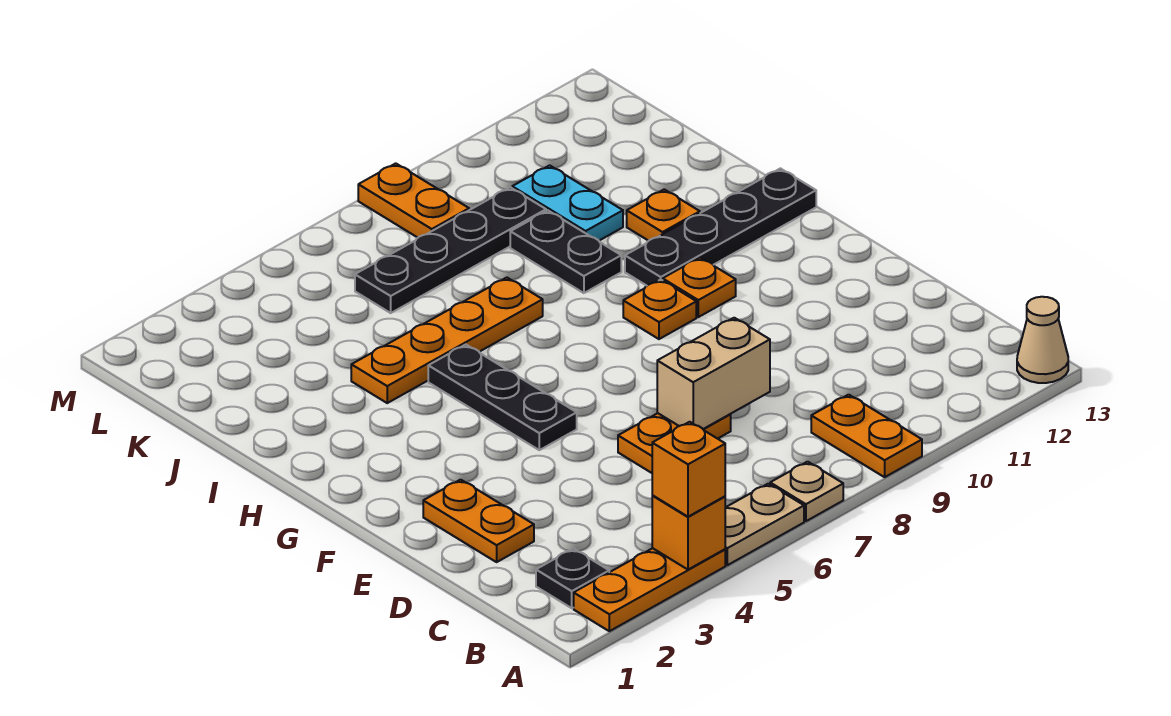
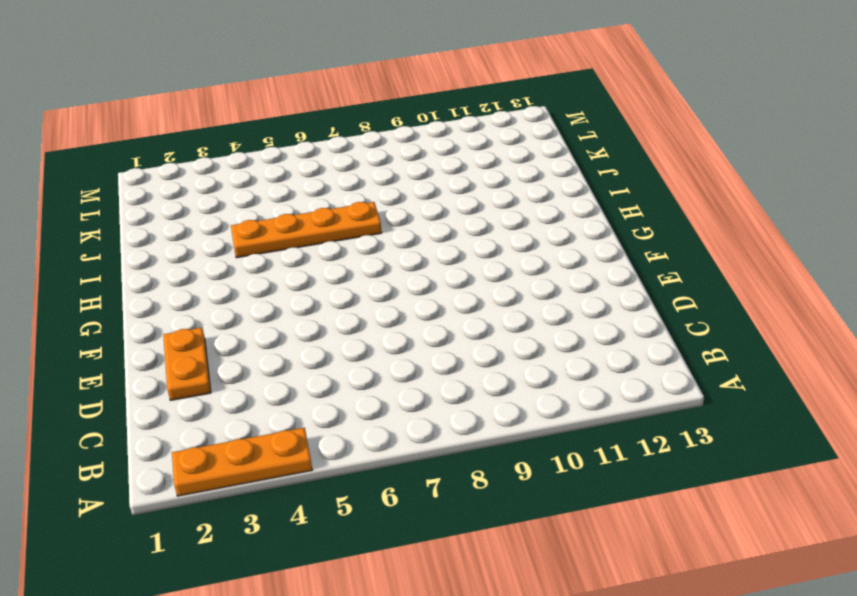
none -> tan 1x2 plate [725,484,804,565]
none -> tan 1x1 plate [770,462,843,521]
none -> orange 1x2 plate [811,395,922,477]

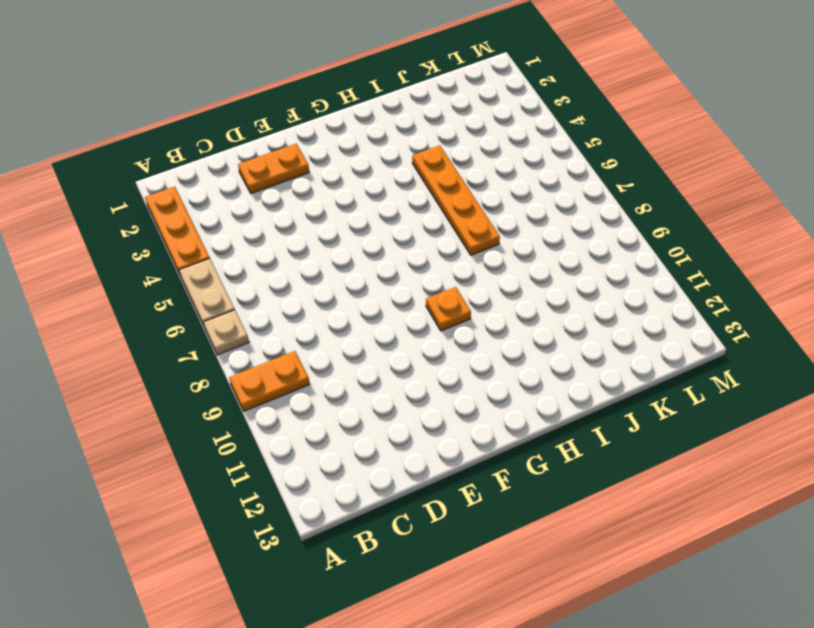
none -> tan 1x1 cone [1017,297,1068,383]
none -> black 1x1 plate [536,549,609,608]
none -> orange 1x2 plate [618,413,731,473]

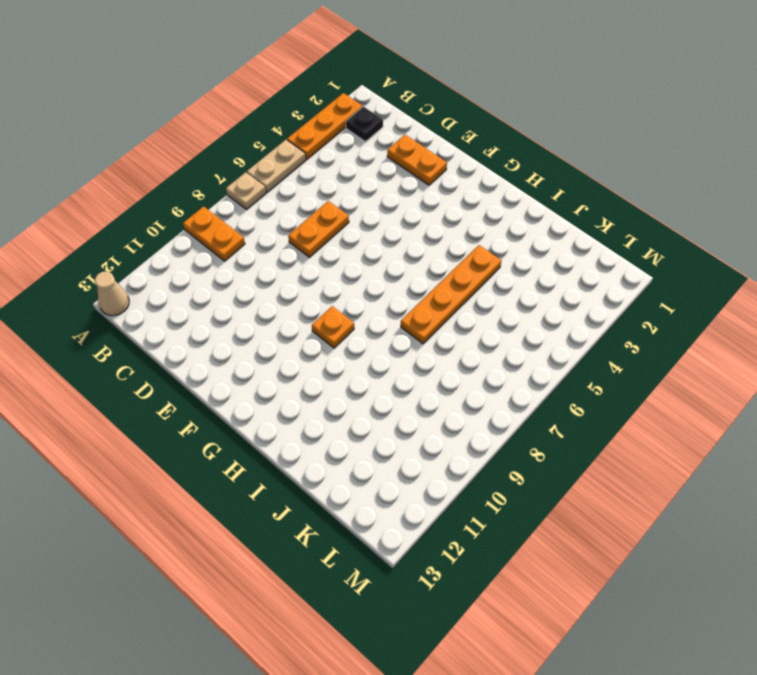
none -> black 1x3 plate [428,345,577,450]
none -> orange 1x1 plate [663,258,736,317]
none -> black 1x4 plate [625,168,816,286]

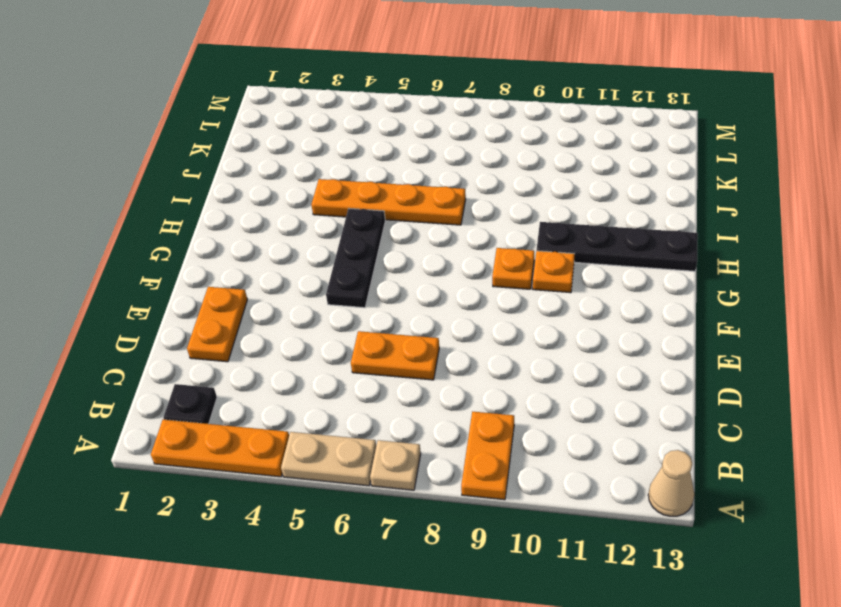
none -> black 1x2 plate [510,211,621,293]
none -> orange 1x1 plate [627,190,700,241]
none -> cyan 1x2 plate [512,165,623,241]

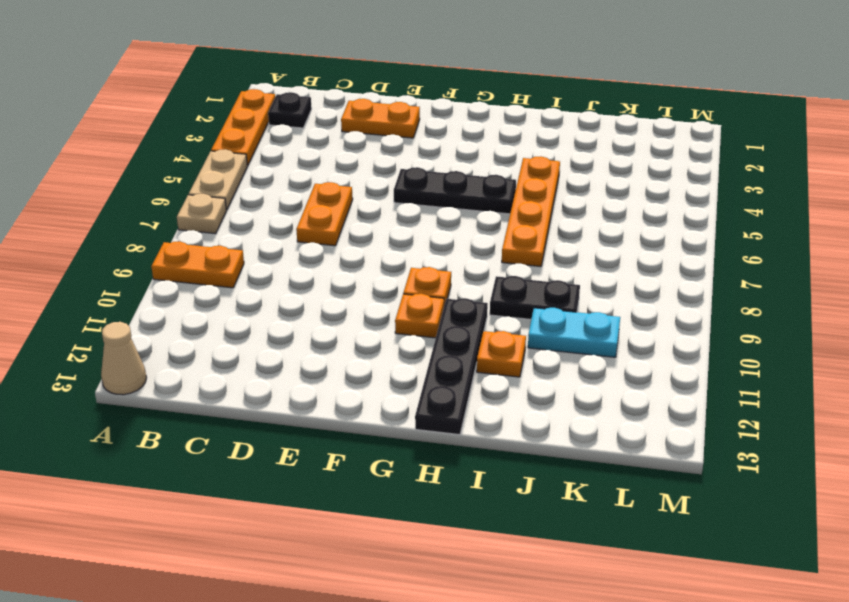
none -> black 1x4 plate [355,187,546,313]
none -> orange 1x2 plate [358,163,469,238]
none -> orange 1x1 brick [652,496,725,570]

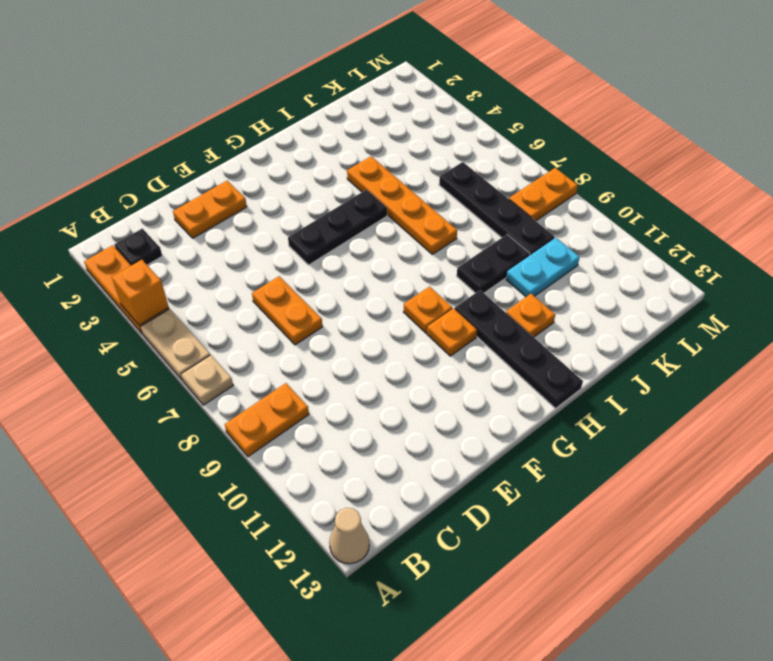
none -> tan 1x2 brick [657,318,770,429]
none -> orange 1x1 brick [652,422,725,517]

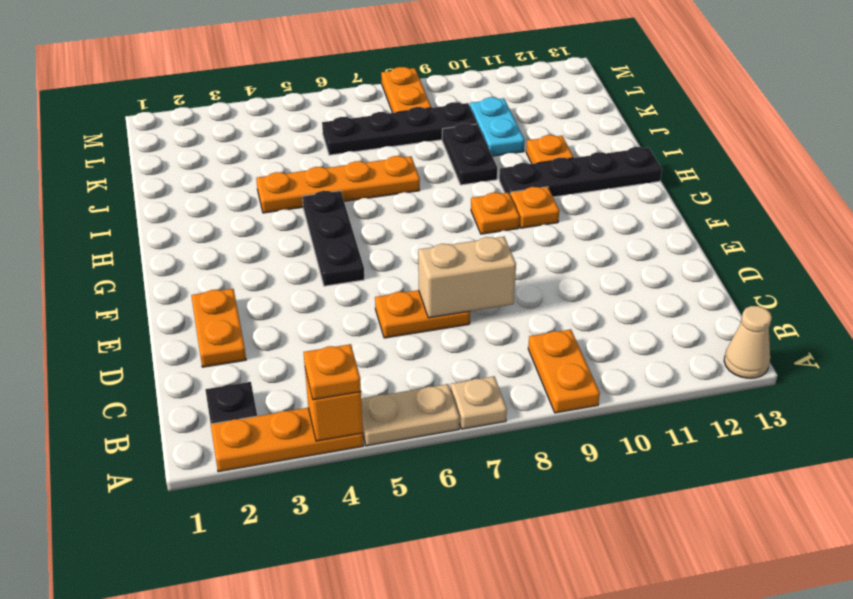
orange 1x1 plate [304,344,361,400] -> orange 1x1 brick [652,422,725,517]

